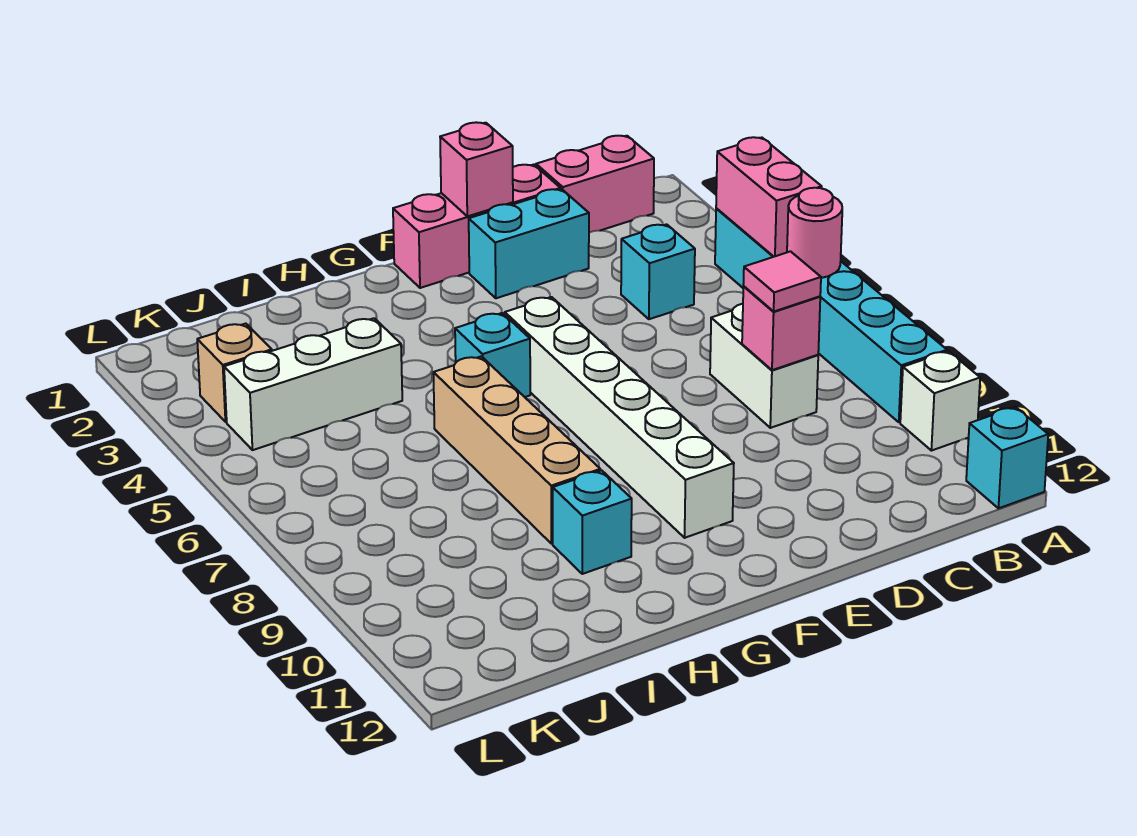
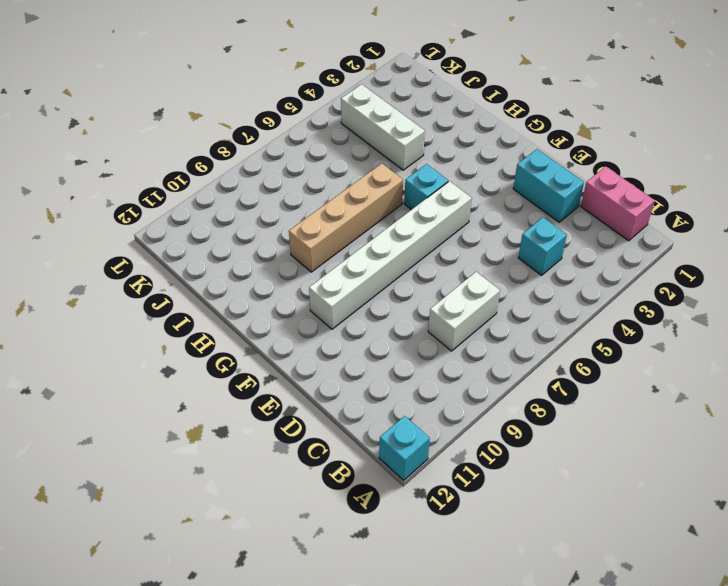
none -> cyan 1x6 brick [715,208,947,422]
none -> white 1x1 brick [900,351,980,451]
none -> pink 1x3 brick [393,165,560,288]

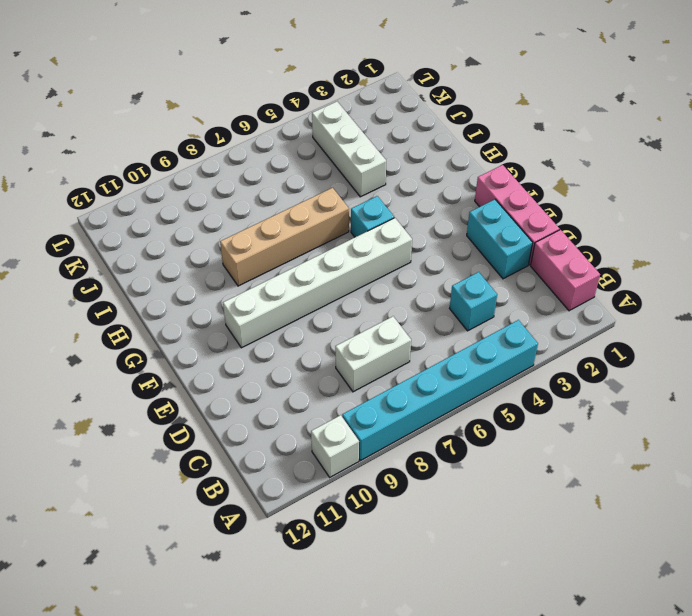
none -> cyan 1x1 brick [966,407,1048,508]
none -> cyan 1x1 brick [553,470,632,574]
none -> tan 1x1 brick [197,324,272,422]

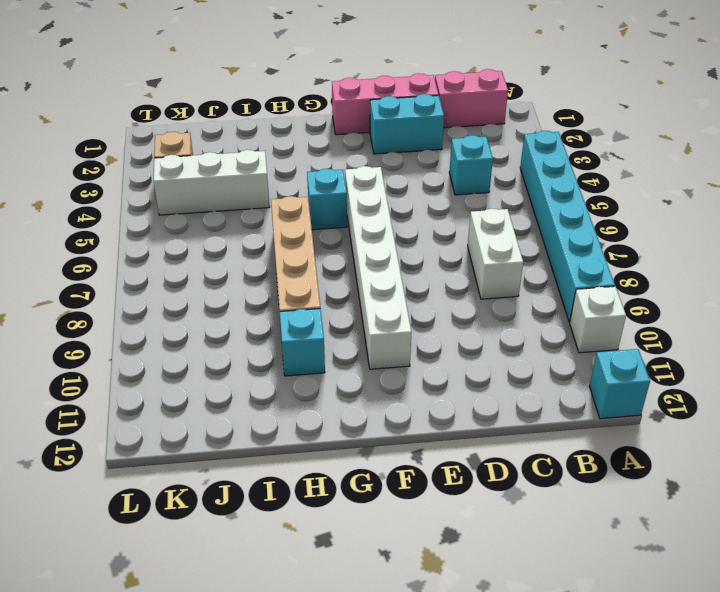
none -> pink 1x2 brick [716,137,822,257]
none -> pink 1x1 round brick [787,188,842,278]
none -> pink 1x1 brick [742,287,820,370]

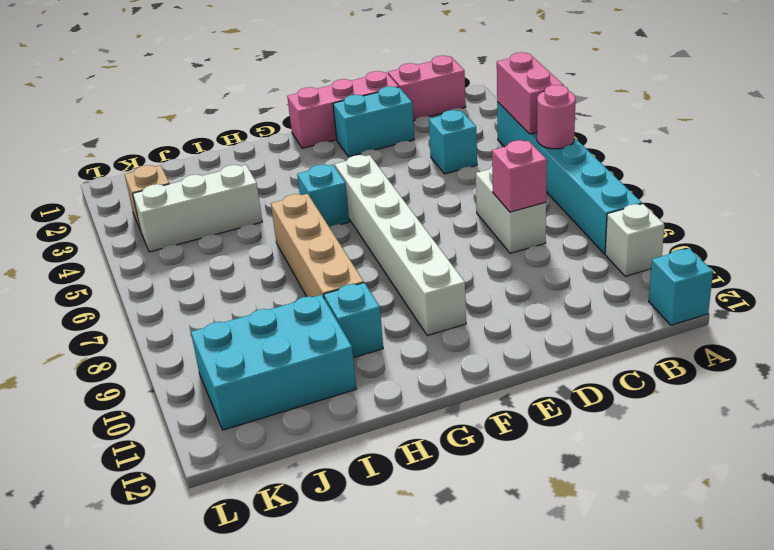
cyan 2x3 brick [191,295,356,430] -> none
none -> pink 1x1 brick [440,122,513,216]
none -> pink 1x1 tile [743,251,821,311]

